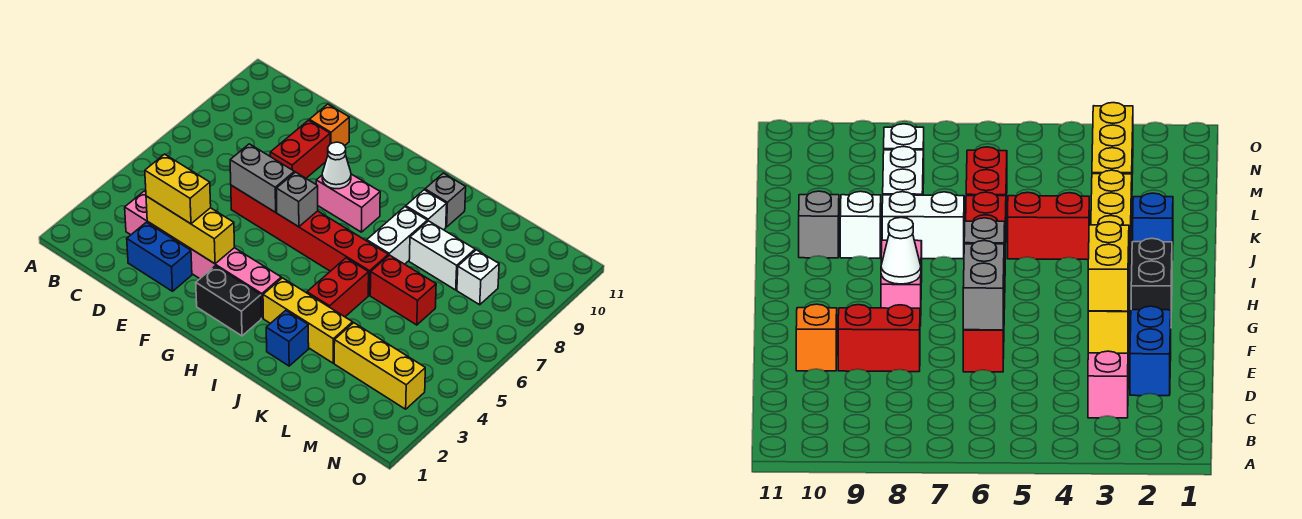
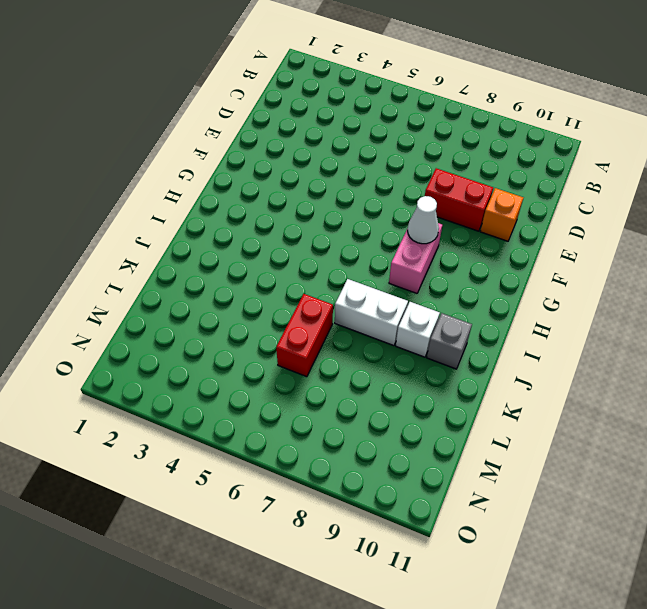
none -> pink 1x6 brick [125,191,281,318]
none -> blue 1x2 brick [127,222,192,291]
none -> red 1x6 brick [231,185,388,295]

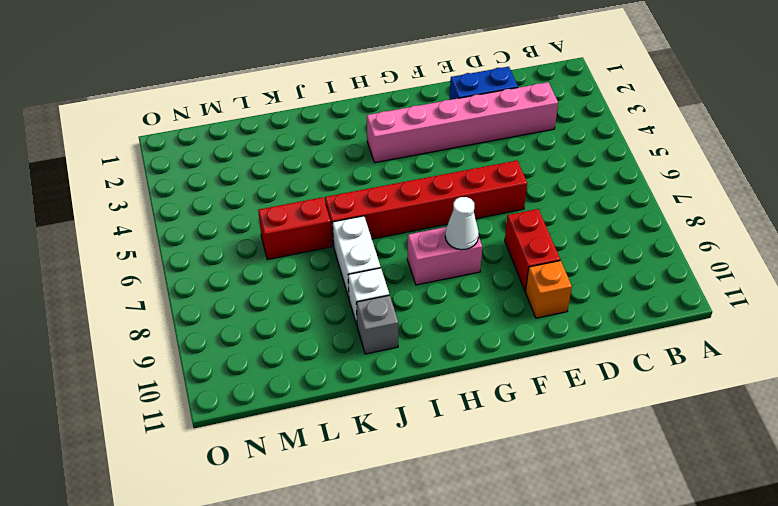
none -> black 1x2 brick [196,266,261,336]
none -> yellow 1x3 brick [263,278,353,363]
none -> blue 1x1 brick [266,310,309,366]

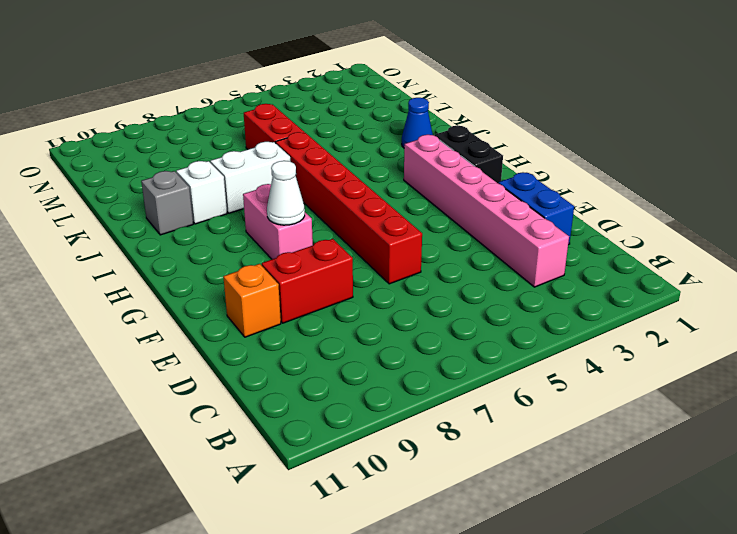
blue 1x1 cone [402,98,433,148] -> blue 1x1 brick [266,310,309,366]
none -> yellow 1x3 brick [263,278,353,363]
none -> red 1x2 brick [307,258,369,317]
none -> white 1x2 brick [409,221,475,290]

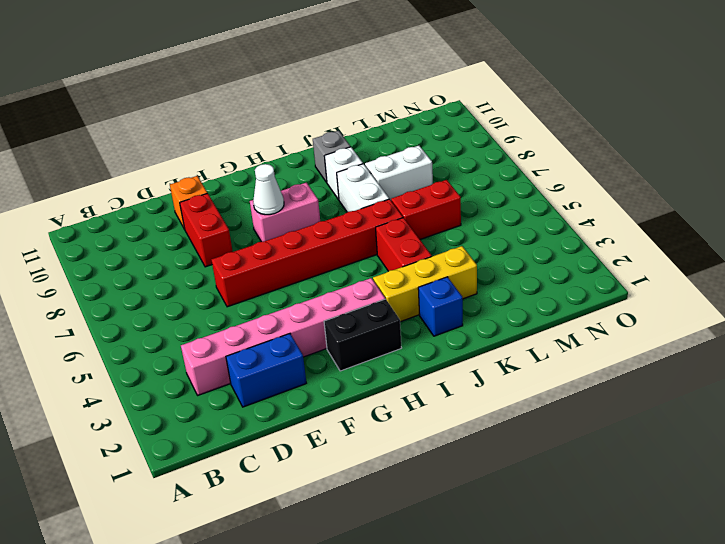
none -> yellow 1x3 brick [334,323,425,409]
none -> white 1x1 brick [457,250,499,305]
none -> yellow 1x3 brick [146,196,235,264]

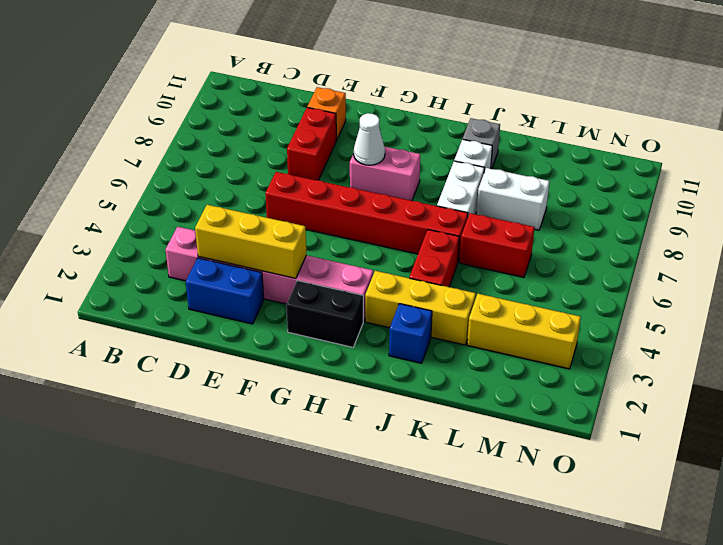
none -> white 1x1 brick [457,250,499,305]
none -> grey 1x2 brick [230,144,294,212]
none -> grey 1x1 brick [276,172,318,227]

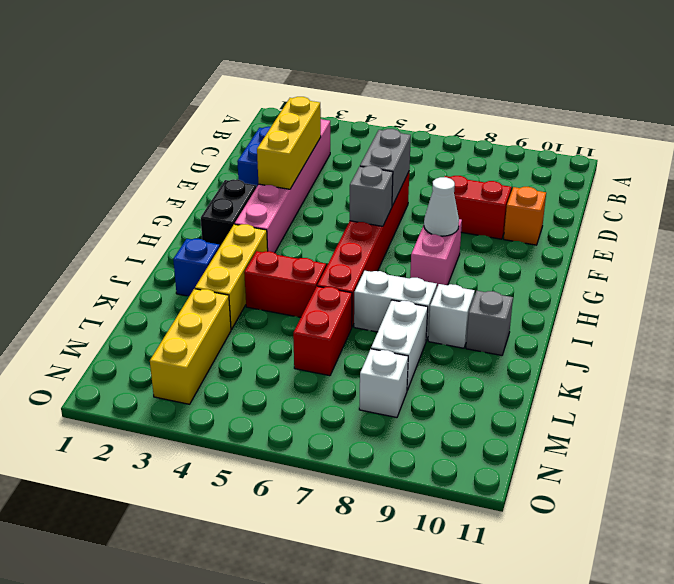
none -> yellow 1x2 brick [145,154,211,224]

